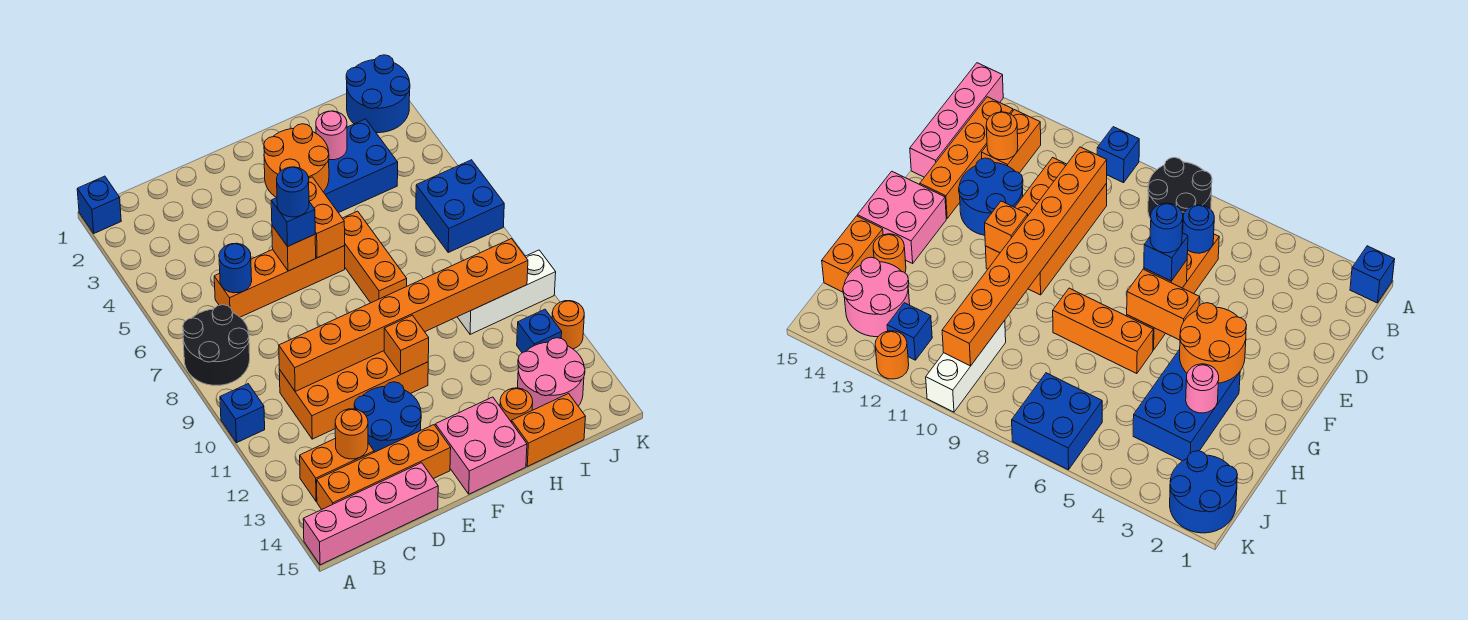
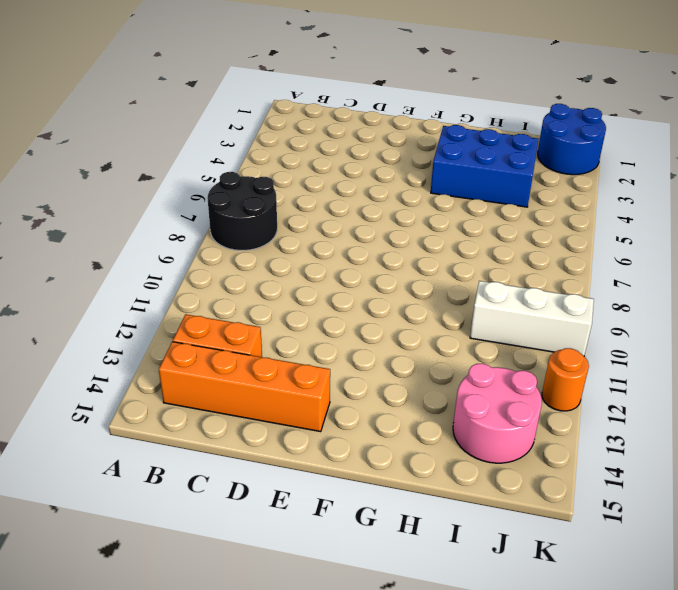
none -> blue 1x1 brick [77,176,121,233]
none -> blue 1x1 brick [220,384,265,442]
none -> pink 1x4 brick [303,463,438,565]
none -> orange 1x4 brick [214,246,345,317]

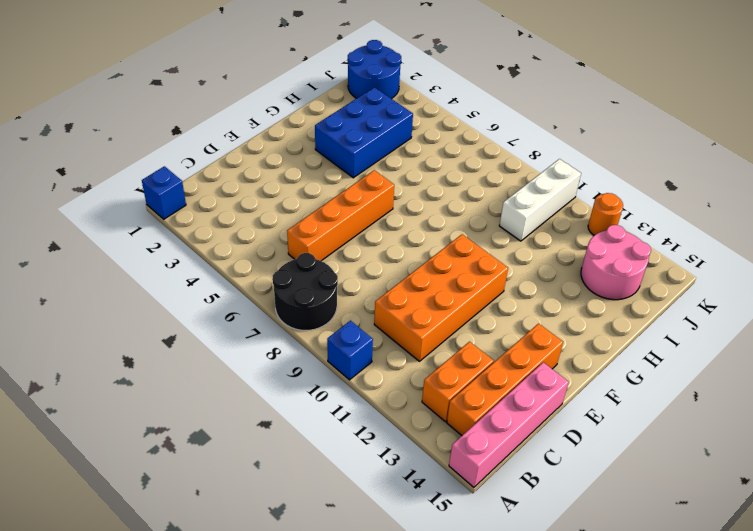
none -> blue 2x2 round brick [354,382,421,452]
none -> pink 2x2 brick [435,397,527,494]
none -> orange 1x3 brick [343,211,407,303]
none -> orange 1x1 round brick [500,388,533,422]

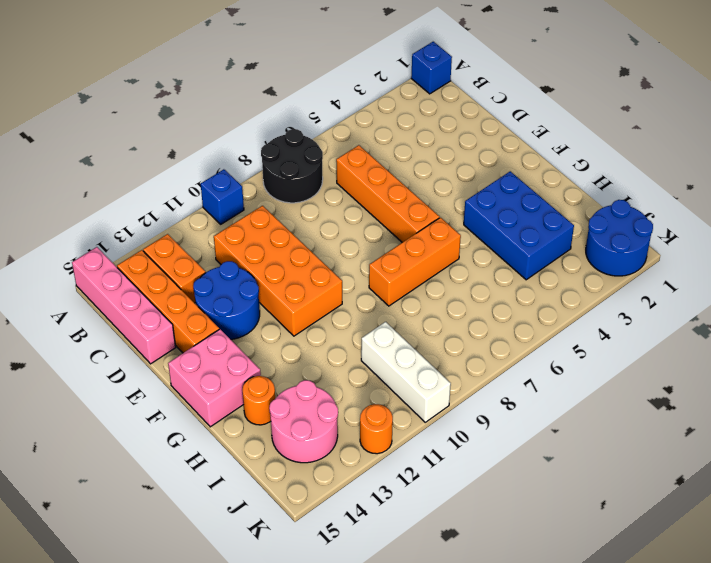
none -> orange 1x2 brick [512,394,585,466]
none -> blue 2x2 brick [416,160,504,252]
none -> blue 1x1 brick [517,309,562,353]
none -> blue 1x1 round brick [219,243,252,293]

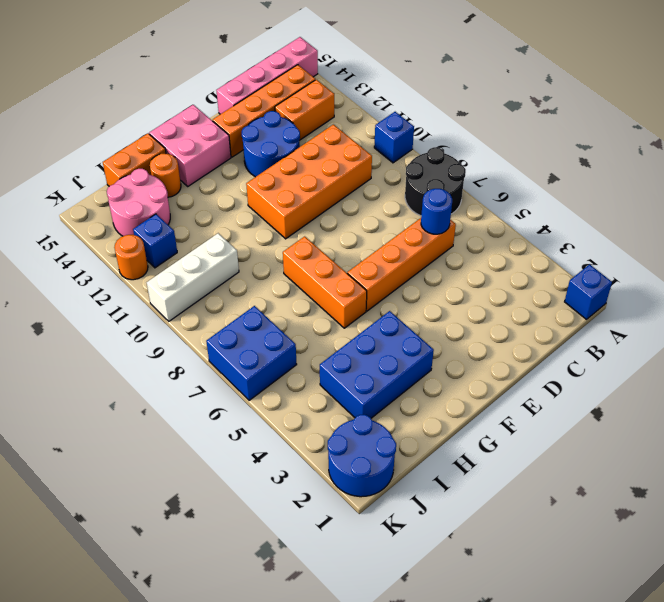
none -> orange 1x8 brick [279,239,528,391]
none -> orange 1x1 round brick [335,409,368,459]
none -> orange 1x1 brick [272,226,316,271]
none -> orange 2x2 round brick [264,124,329,198]

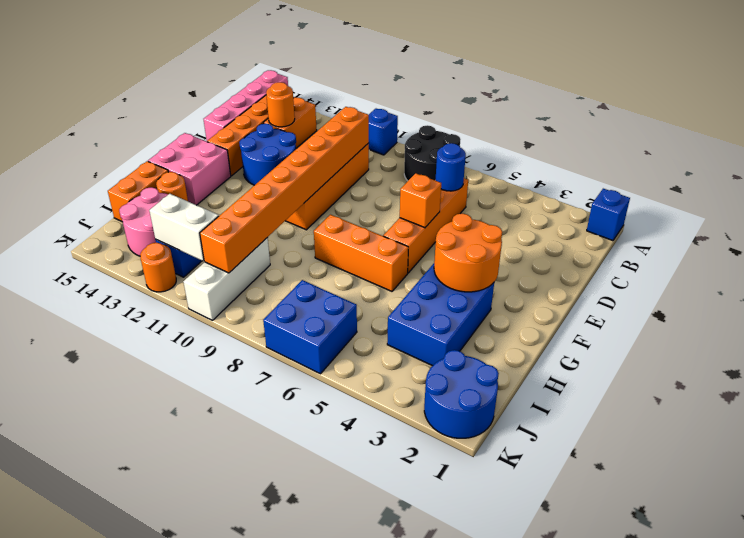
white 1x2 brick [149,194,219,261] -> none
none -> orange 1x2 brick [309,177,345,258]
none -> orange 1x1 brick [384,315,429,374]
none -> pink 1x1 round brick [316,111,347,160]
none -> blue 1x1 brick [271,198,315,247]

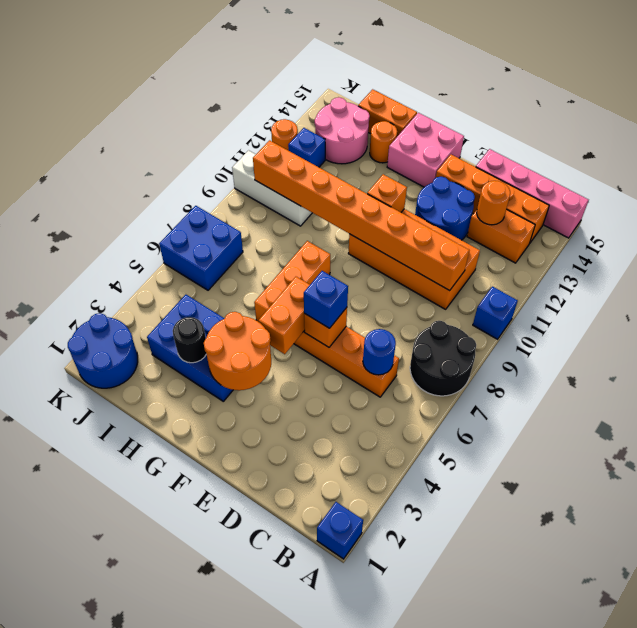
black 1x1 round brick [173,317,206,363] -> pink 1x1 round brick [316,111,347,160]
none -> blue 1x1 round brick [277,167,309,217]

